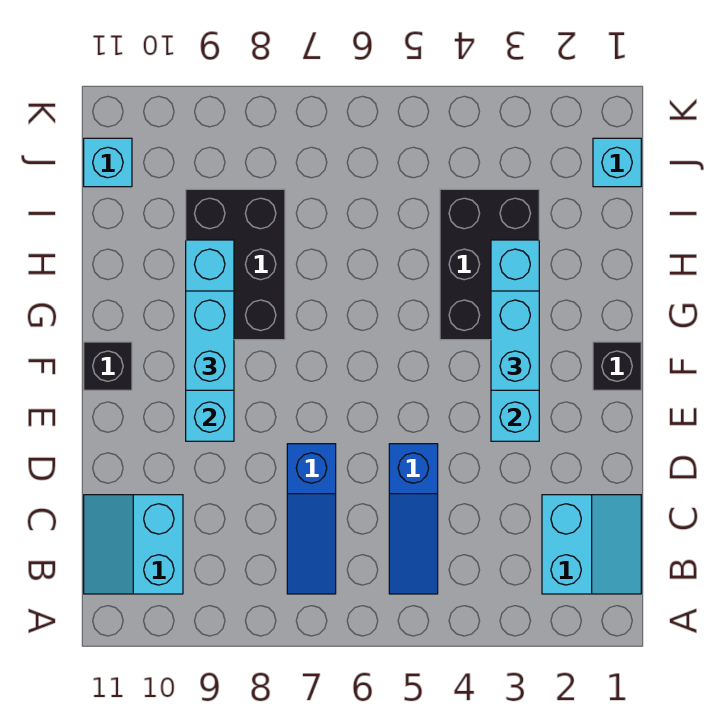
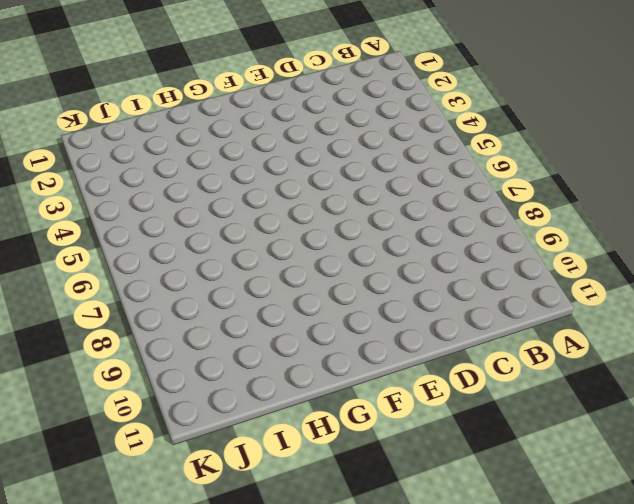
none -> cyan 2x2 slope [542,495,641,594]
none -> blue 1x3 slope [389,444,438,594]
none -> blue 1x3 slope [287,444,336,594]

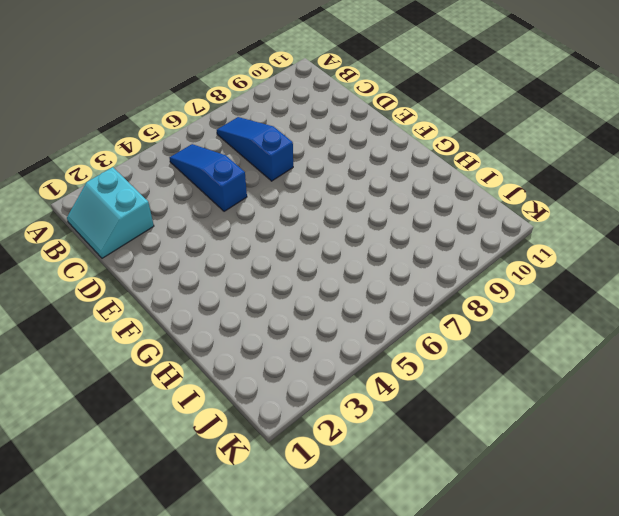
none -> cyan 2x2 slope [84,495,183,594]
none -> black 1x1 brick [593,342,641,390]
none -> black 1x1 brick [84,342,132,390]

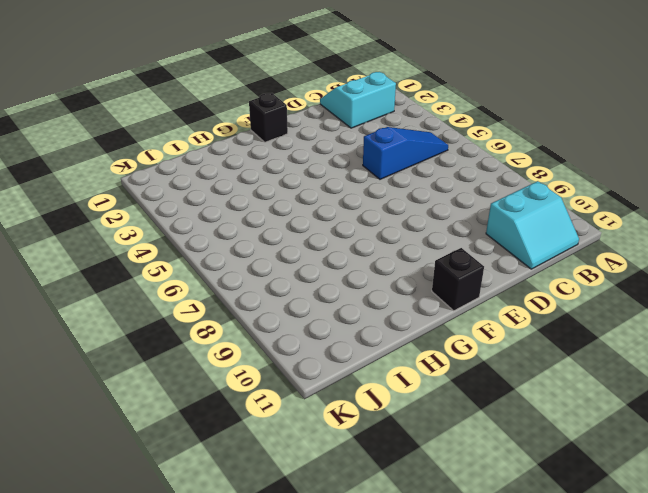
none -> blue 1x3 slope [287,444,336,594]
none -> black 2x3 brick [440,189,539,340]
none -> black 2x3 brick [186,189,285,340]

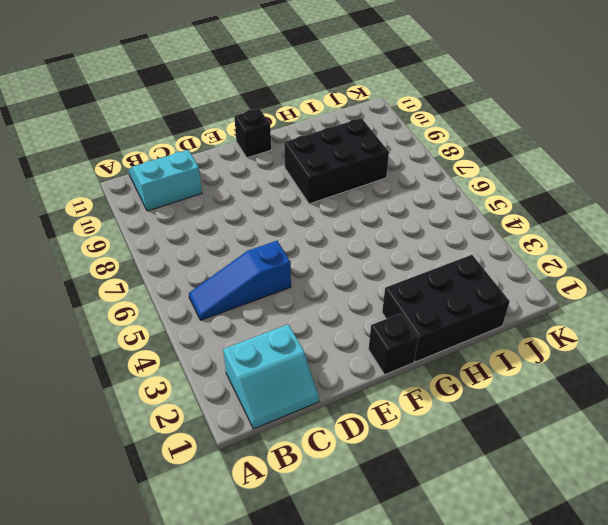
black 2x3 brick [382,255,510,362] -> black 2x3 brick moved to [440,189,539,340]
none -> blue 1x3 slope [287,444,336,594]
none -> cyan 1x1 brick [593,138,641,187]
none -> cyan 1x1 brick [84,138,132,187]

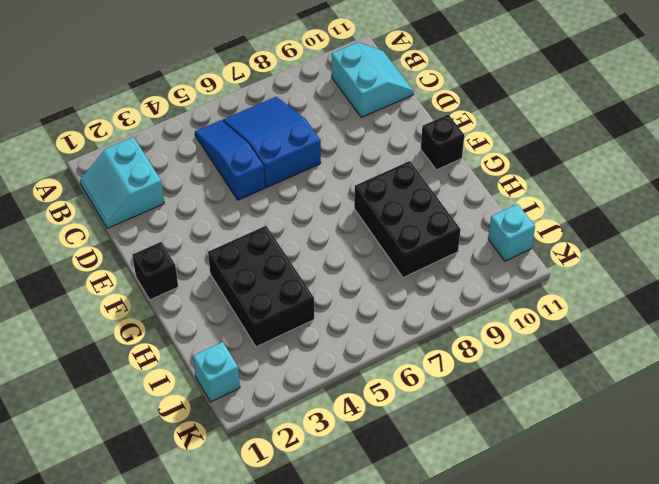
blue 2x3 slope [223,97,321,188] -> blue 1x3 slope [287,444,336,594]
none -> cyan 1x4 brick [491,240,539,441]
none -> cyan 1x4 brick [186,240,234,441]
none -> cyan 1x2 brick [491,291,539,390]

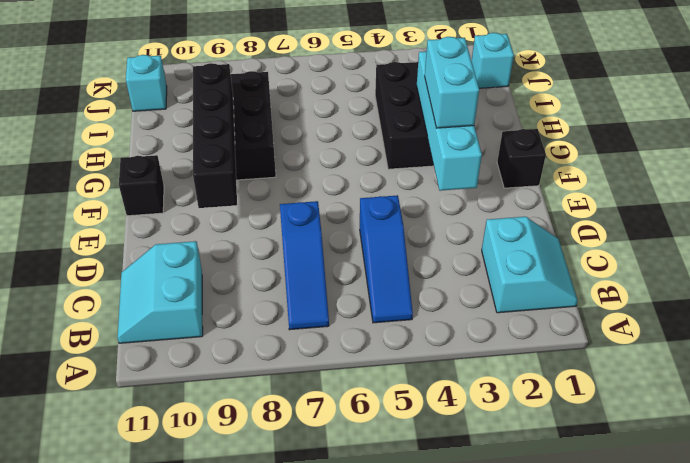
black 1x4 brick [193,63,237,208] -> cyan 1x4 brick [186,240,234,441]
none -> cyan 1x2 brick [186,291,234,390]

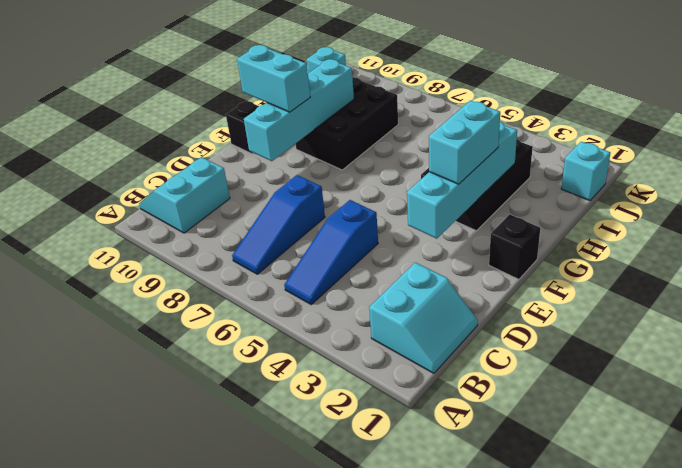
cyan 1x2 brick [237,45,310,112] -> cyan 1x2 brick turned to [186,291,234,390]

